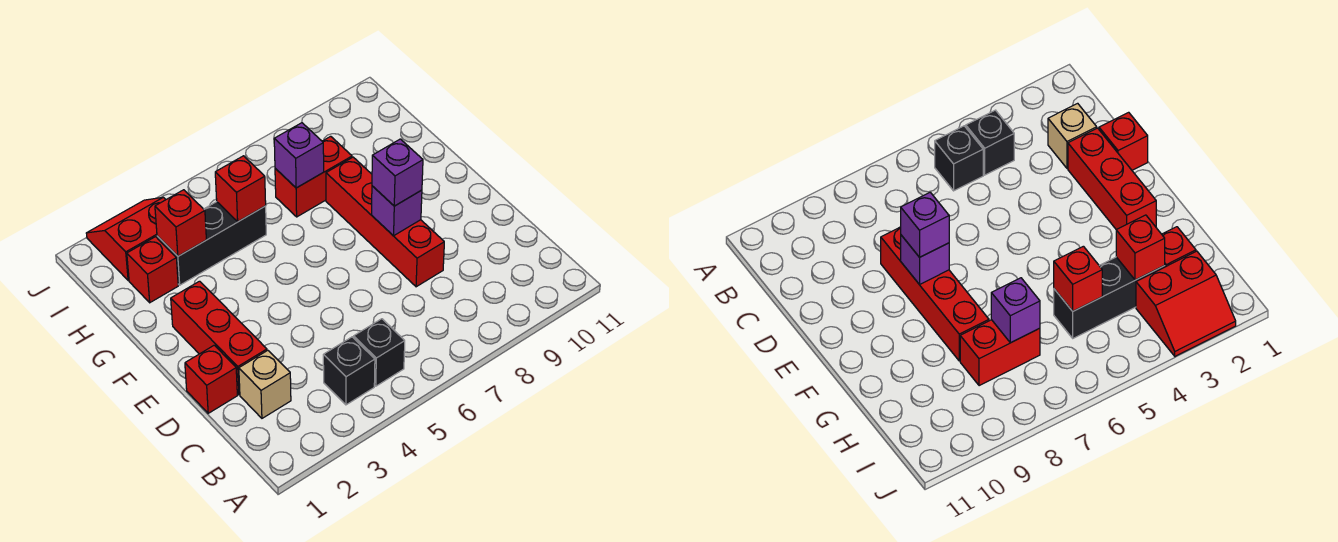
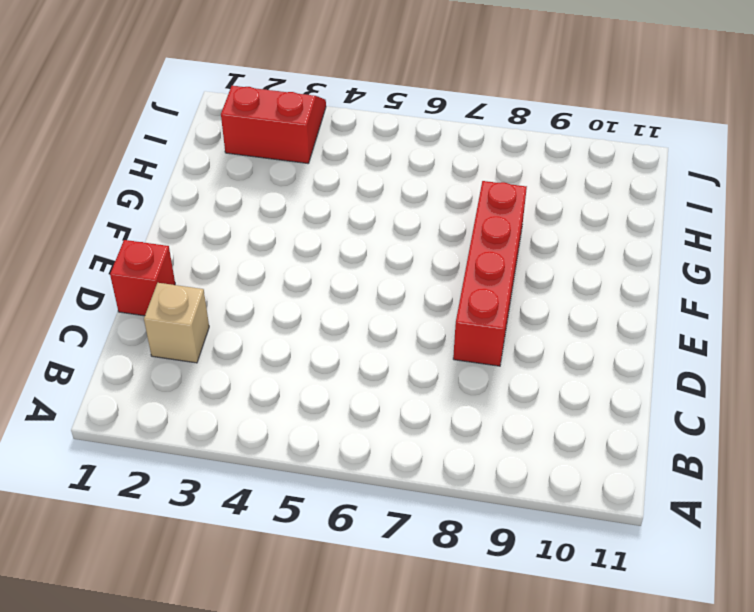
none -> black 1x1 brick [323,337,375,405]
none -> black 1x1 brick [354,319,405,386]
none -> red 1x3 brick [171,281,267,395]

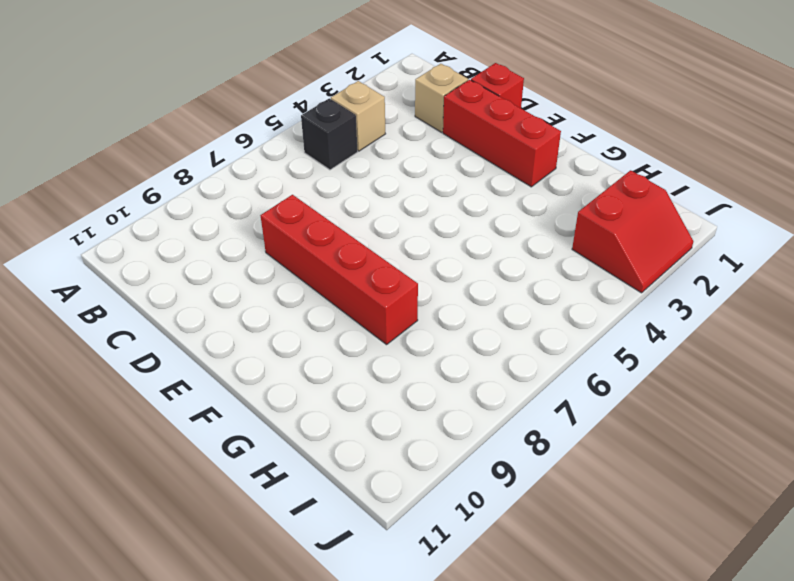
tan 1x1 brick [331,81,385,151] -> black 1x1 brick [323,337,375,405]
none -> red 1x1 brick [127,237,178,303]
none -> black 1x3 brick [157,202,266,285]
none -> red 1x2 brick [275,136,352,217]

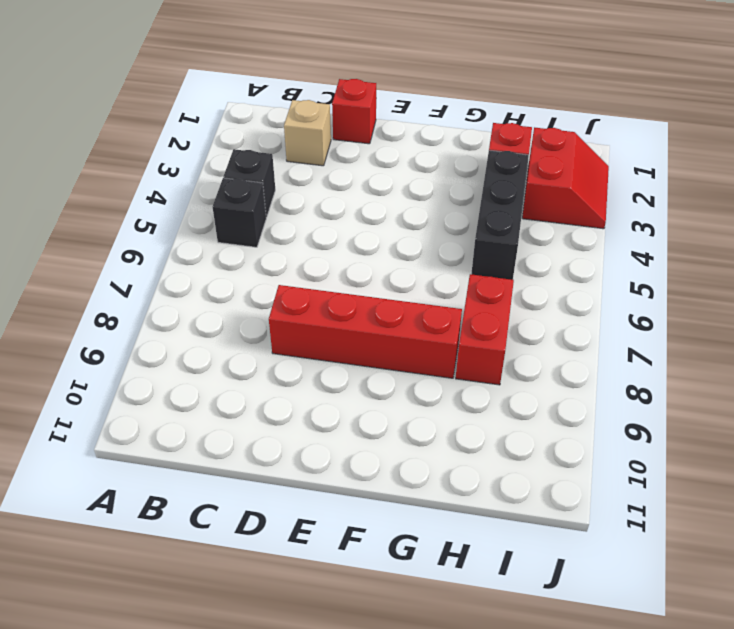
none -> red 1x3 brick [171,281,267,395]
none -> purple 1x1 brick [372,186,422,236]
none -> red 1x1 brick [155,190,206,256]

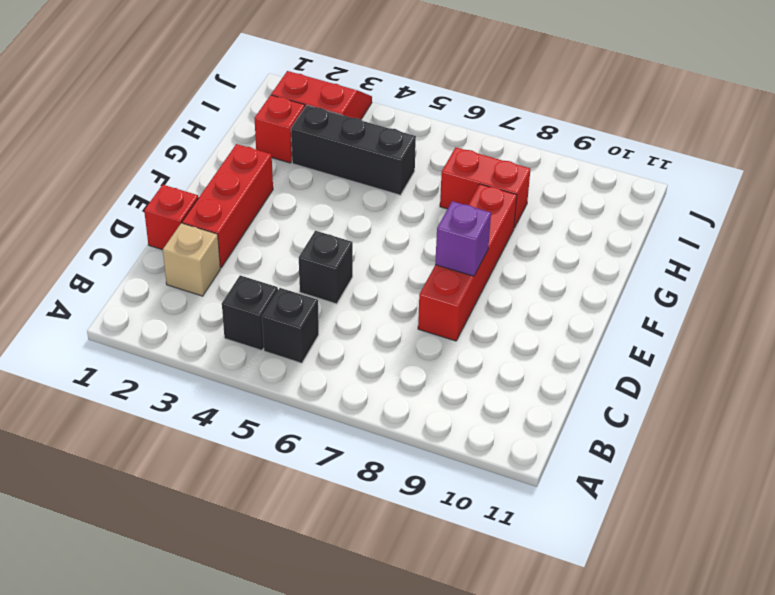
black 1x1 brick [299,231,353,304] -> none
none -> red 1x1 brick [155,190,206,256]
none -> red 1x1 brick [215,156,266,222]
none -> purple 1x1 brick [274,123,324,188]

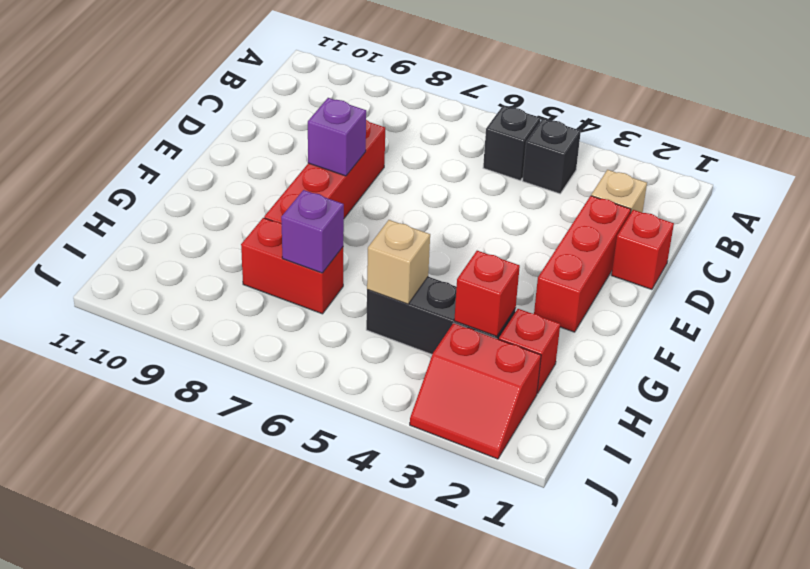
tan 1x1 brick [367,220,430,304] -> red 1x1 brick [215,156,266,222]
none -> purple 1x1 brick [372,139,423,206]

